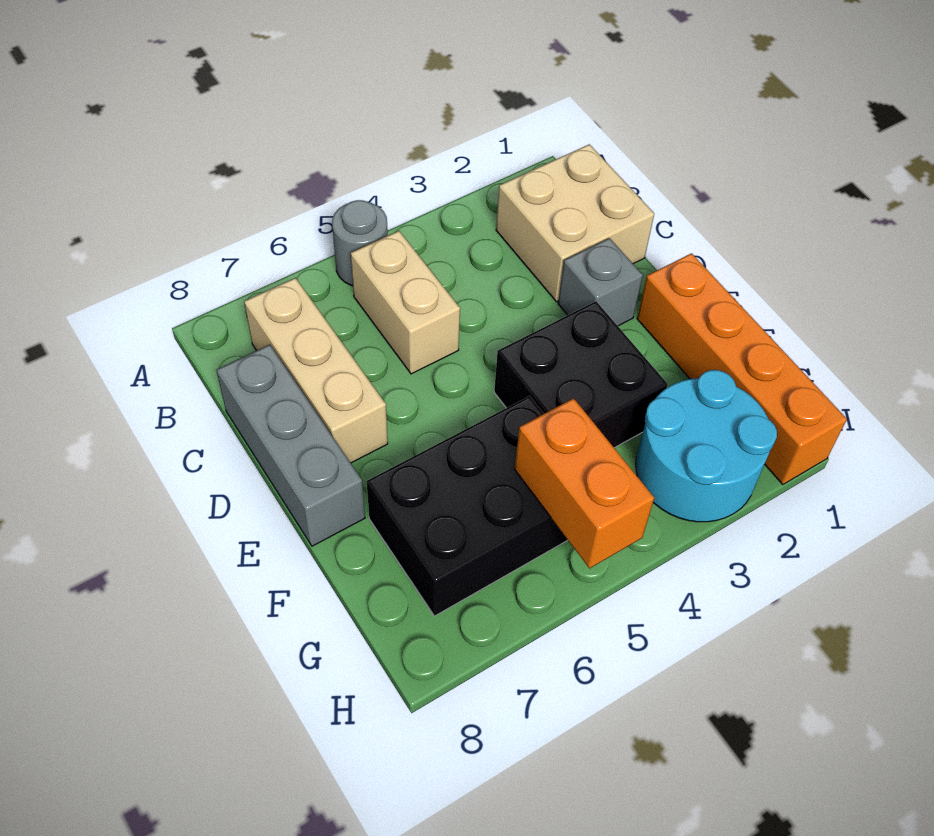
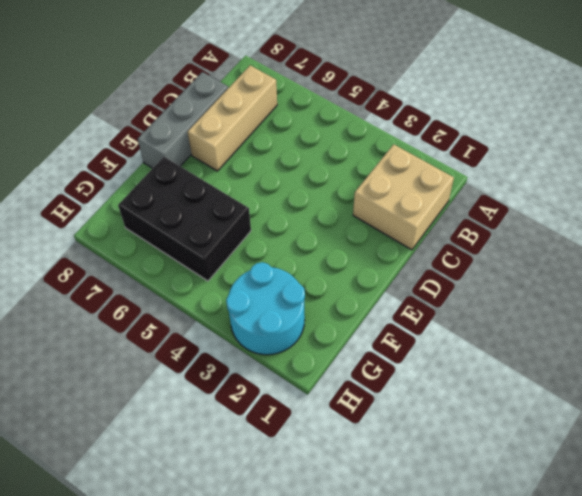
none -> grey 1x1 round brick [332,200,388,286]
none -> tan 1x2 brick [351,231,460,374]

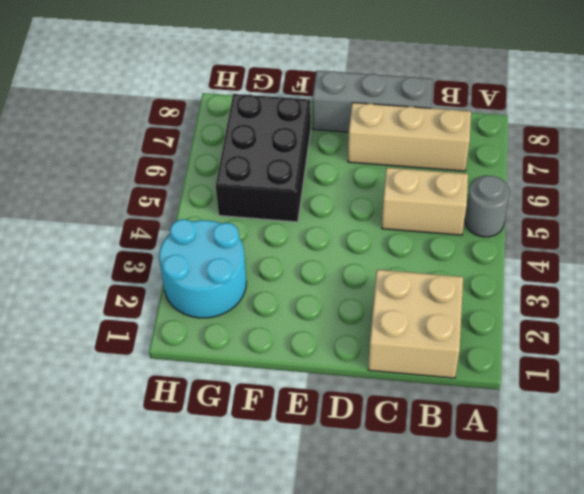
none -> grey 1x1 brick [558,238,643,326]
none -> orange 1x4 brick [637,253,847,485]

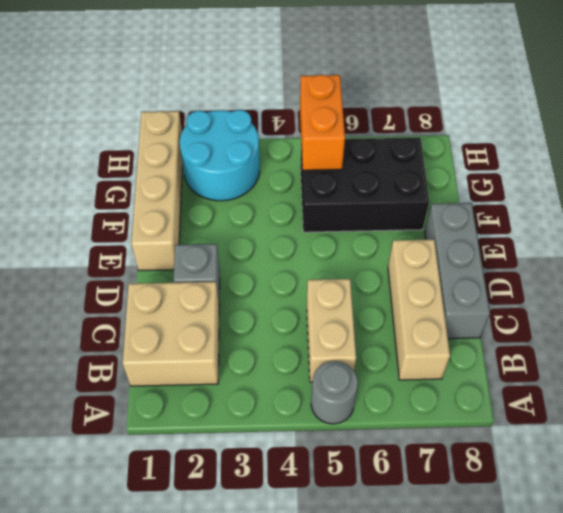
tan 1x4 brick [132,111,183,271] -> orange 1x4 brick [637,253,847,485]
none -> black 2x2 brick [494,301,668,448]

